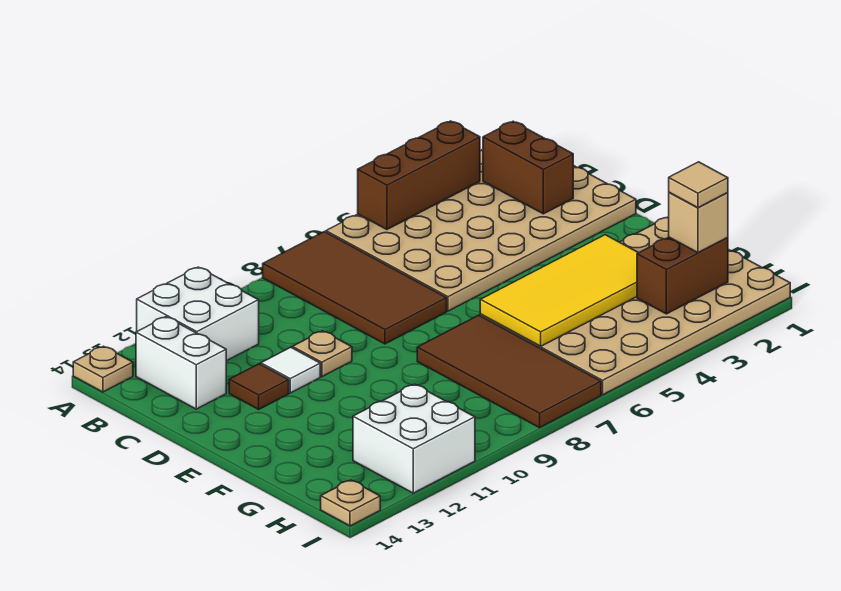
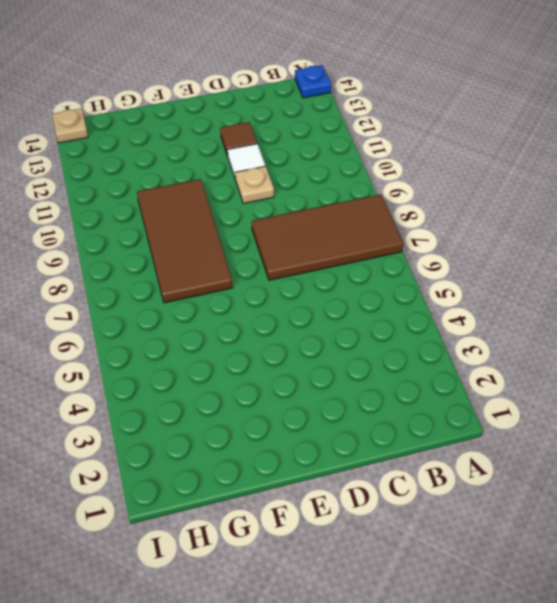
blue 1x1 plate [295,65,331,98] -> tan 1x1 plate [73,346,133,392]
brown 2x4 tile [137,179,233,303] -> brown 2x4 tile turned to [417,315,601,428]
none -> tan 4x6 plate [326,149,636,311]
none -> white 2x2 brick [137,267,259,361]
none -> white 1x2 brick [136,317,226,409]

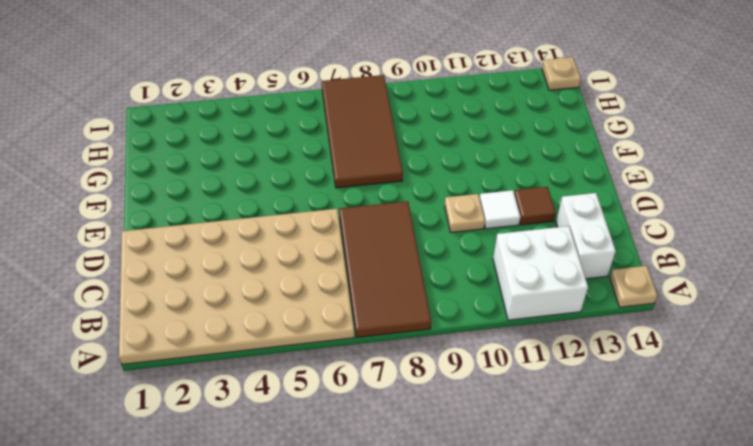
none -> tan 4x6 plate [480,217,790,395]
none -> white 2x2 brick [353,384,475,493]
none -> brown 1x3 brick [358,121,480,230]

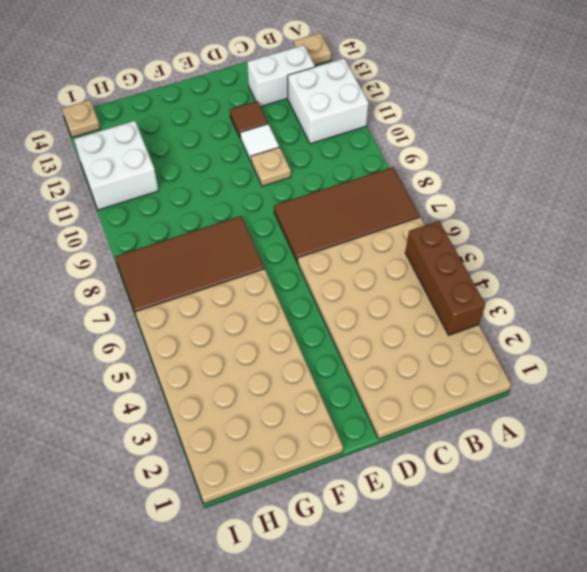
none -> brown 1x2 brick [483,121,573,214]
none -> yellow 2x4 tile [480,235,638,346]
none -> brown 1x2 brick [637,237,728,314]

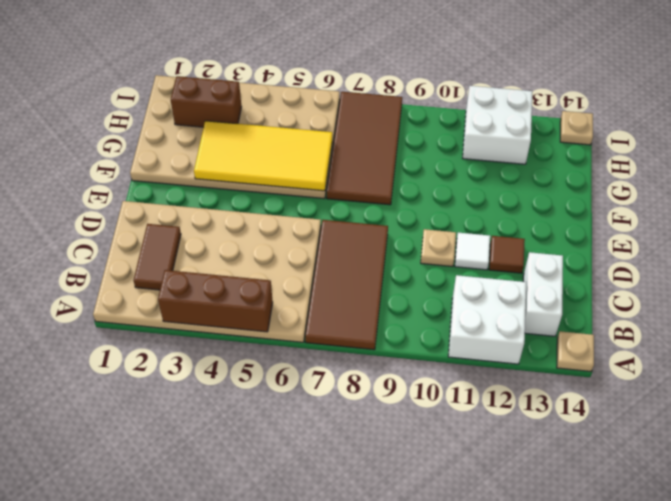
brown 1x2 tile [133,224,181,290] -> brown 1x2 brick [483,121,573,214]
none -> tan 1x1 brick [669,192,728,253]
none -> tan 1x1 tile [669,162,728,208]

